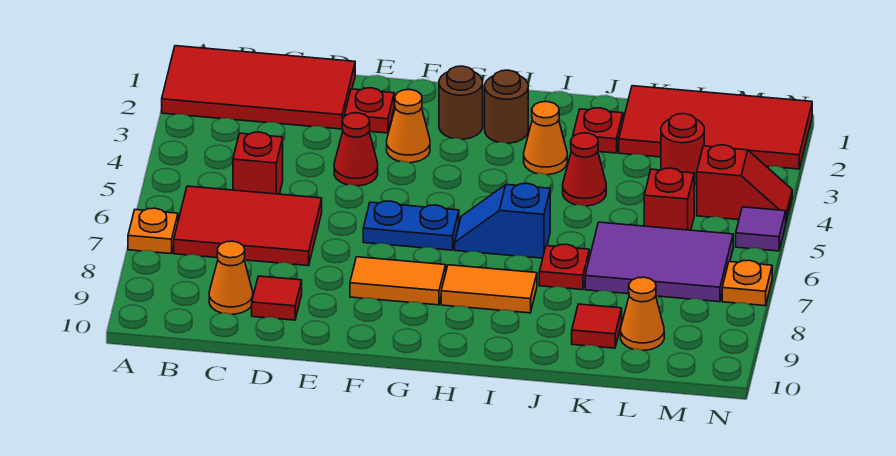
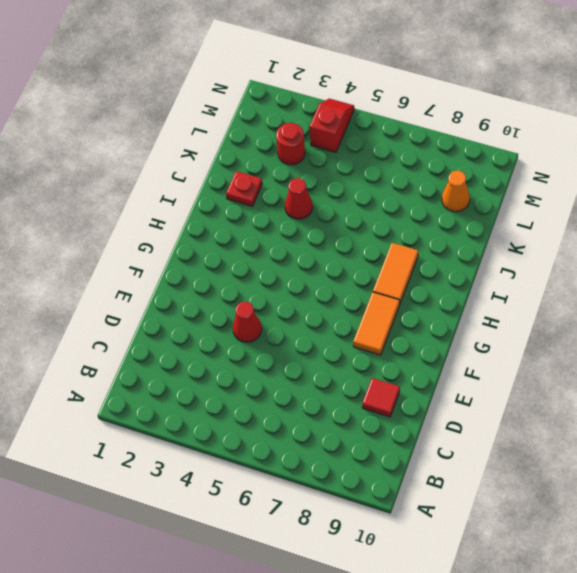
none -> red 2x4 tile [162,46,355,129]
none -> orange 1x1 plate [128,208,178,254]
none -> red 2x3 tile [174,186,322,266]

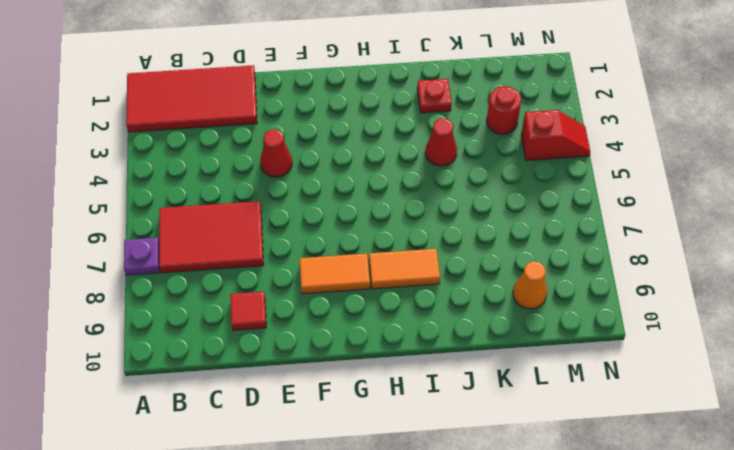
purple 1x1 plate [124,238,159,275] -> orange 1x1 plate [128,208,178,254]
none -> red 1x1 brick [233,132,283,194]
none -> orange 1x1 cone [209,241,253,314]
none -> red 1x1 plate [344,88,394,133]

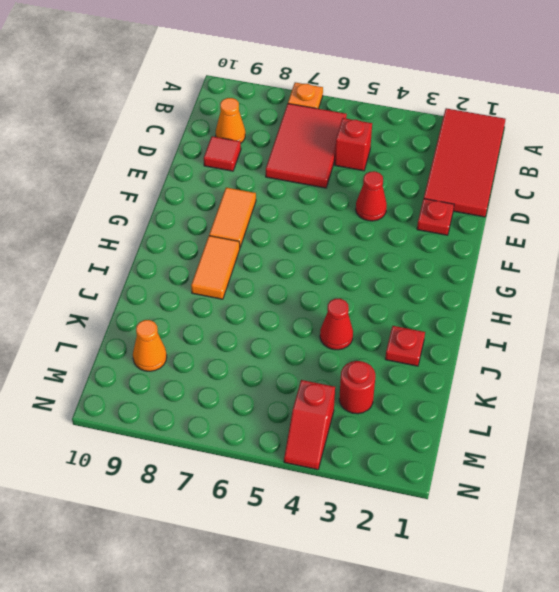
none -> orange 1x1 cone [387,90,430,163]
none -> blue 1x2 plate [363,201,459,250]
none -> brown 1x1 round brick [439,66,483,139]

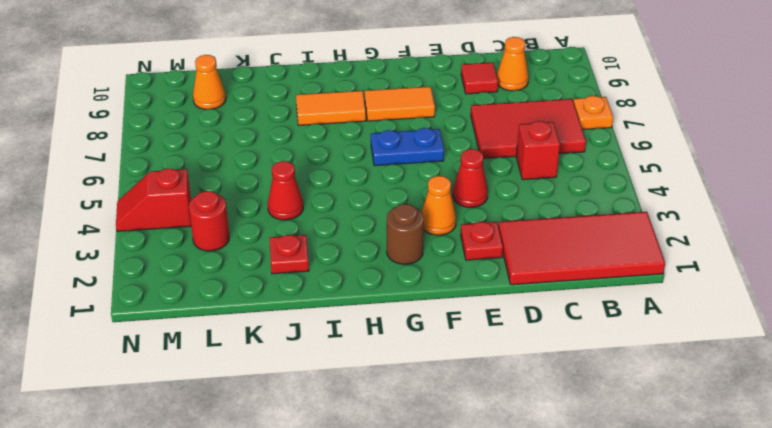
none -> brown 1x1 round brick [485,70,528,143]
none -> blue 1x2 slope [455,183,550,258]
none -> orange 1x1 cone [524,102,567,175]

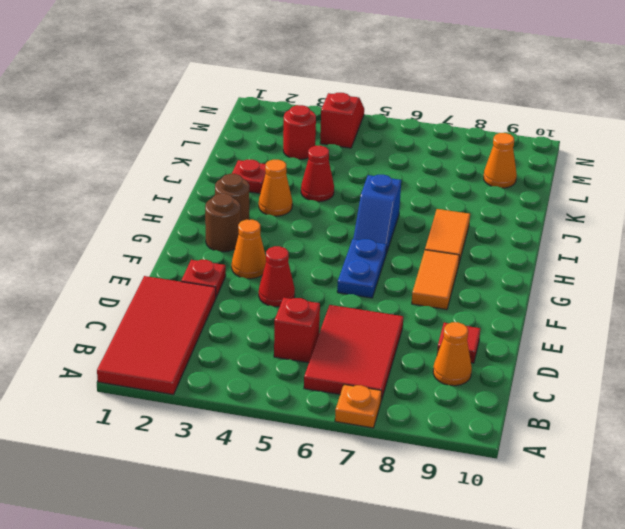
none -> red 1x1 plate [539,244,589,290]
none -> red 2x4 tile [619,86,812,169]
none -> purple 2x3 tile [585,222,733,302]

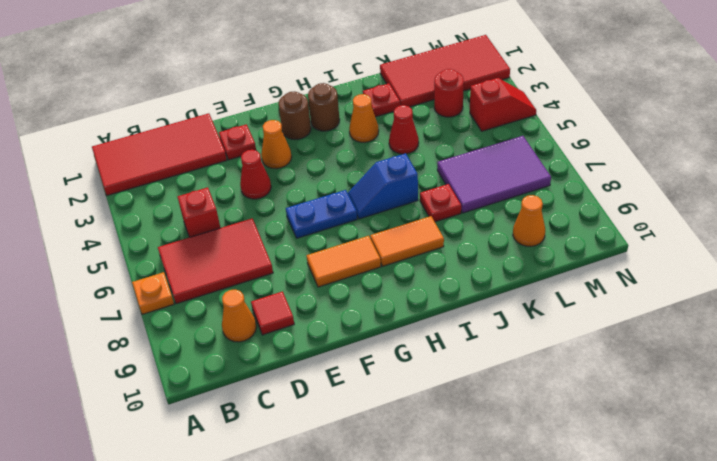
none -> red 1x1 tile [572,304,622,348]
none -> red 1x1 brick [644,168,694,230]
none -> purple 1x1 tile [736,207,786,251]

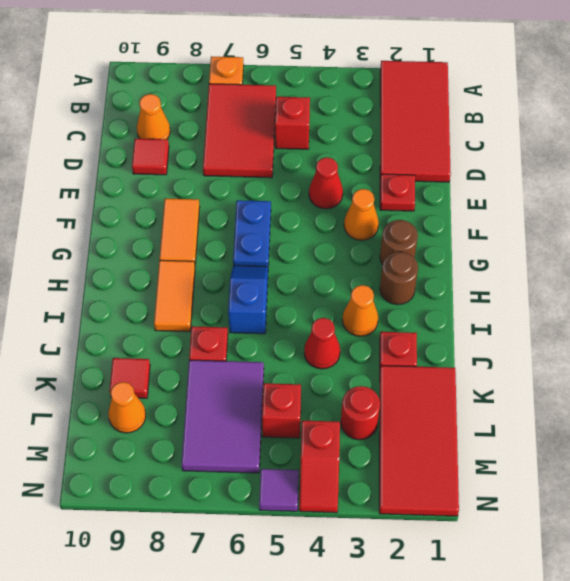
none -> orange 1x1 plate [722,260,772,306]

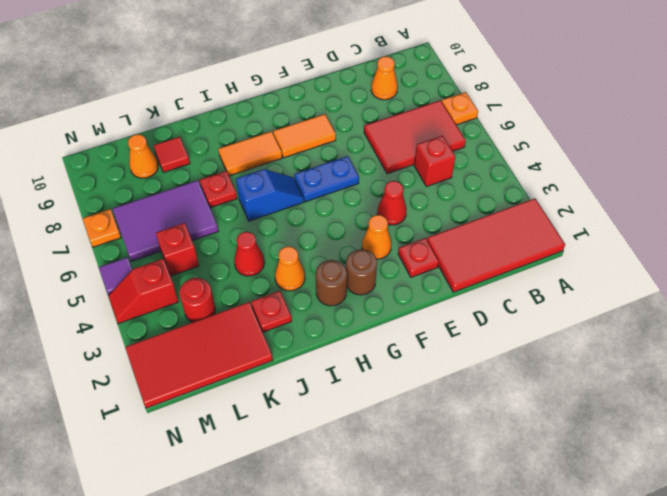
none -> red 1x1 tile [252,276,302,320]

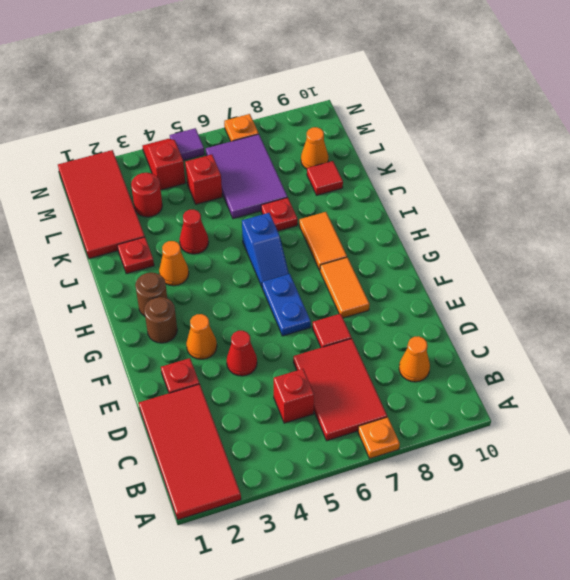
red 1x1 tile [312,314,352,348] -> red 1x1 tile moved to [252,276,302,320]

